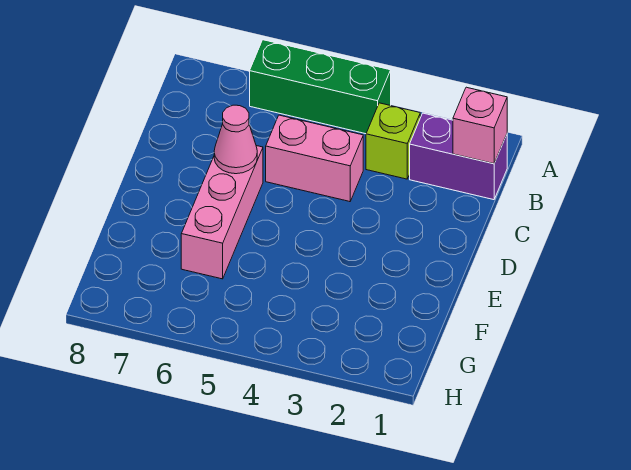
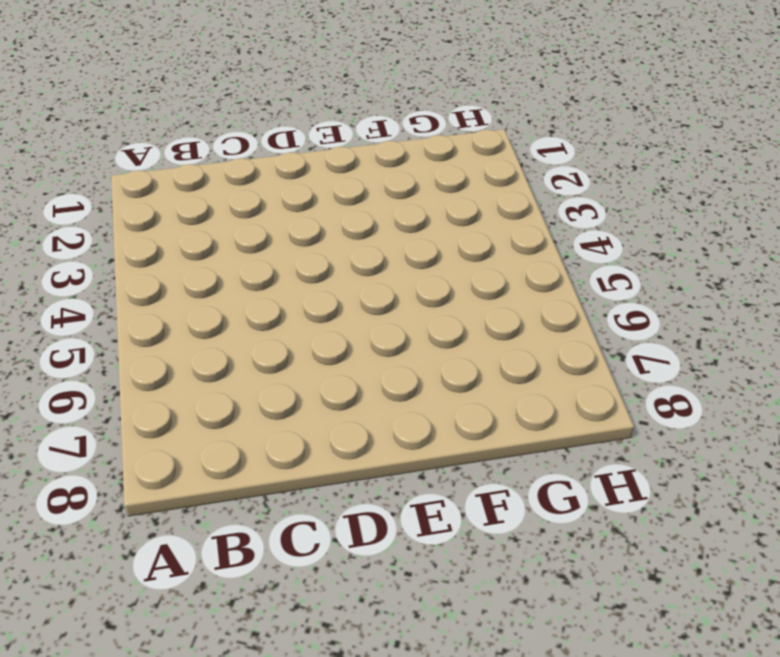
none -> green 1x3 brick [250,40,391,134]
none -> purple 1x2 brick [410,113,507,200]

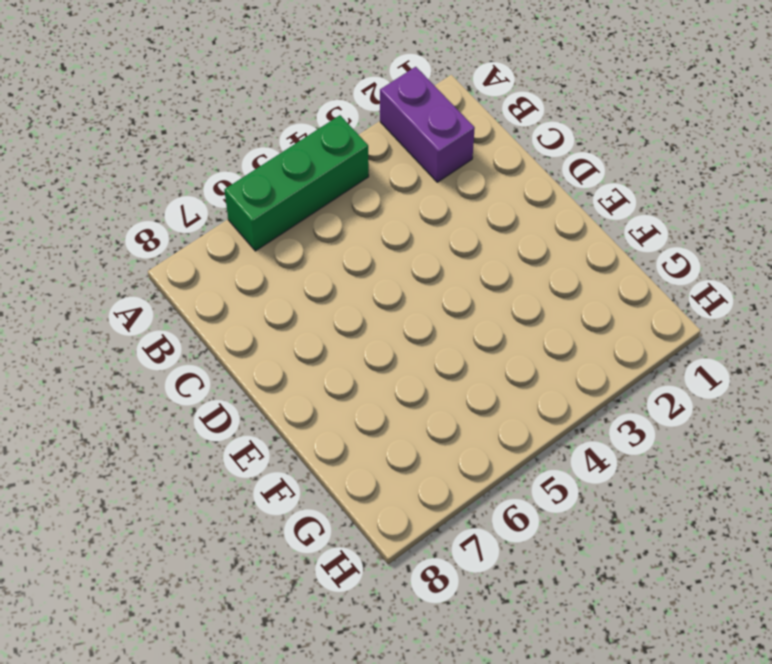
purple 1x2 brick [380,67,475,182] -> purple 1x2 brick turned to [410,113,507,200]
none -> lime 1x1 brick [366,103,420,179]
none -> pink 1x2 brick [266,115,363,202]

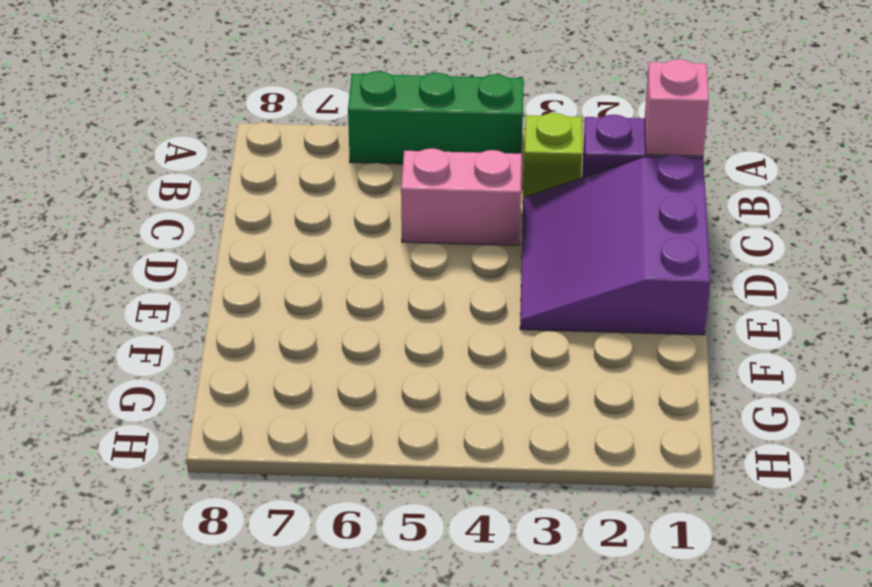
purple 3x3 slope [520,155,710,335] -> none
none -> pink 1x3 brick [181,146,263,279]
none -> pink 1x1 cone [214,105,257,174]

